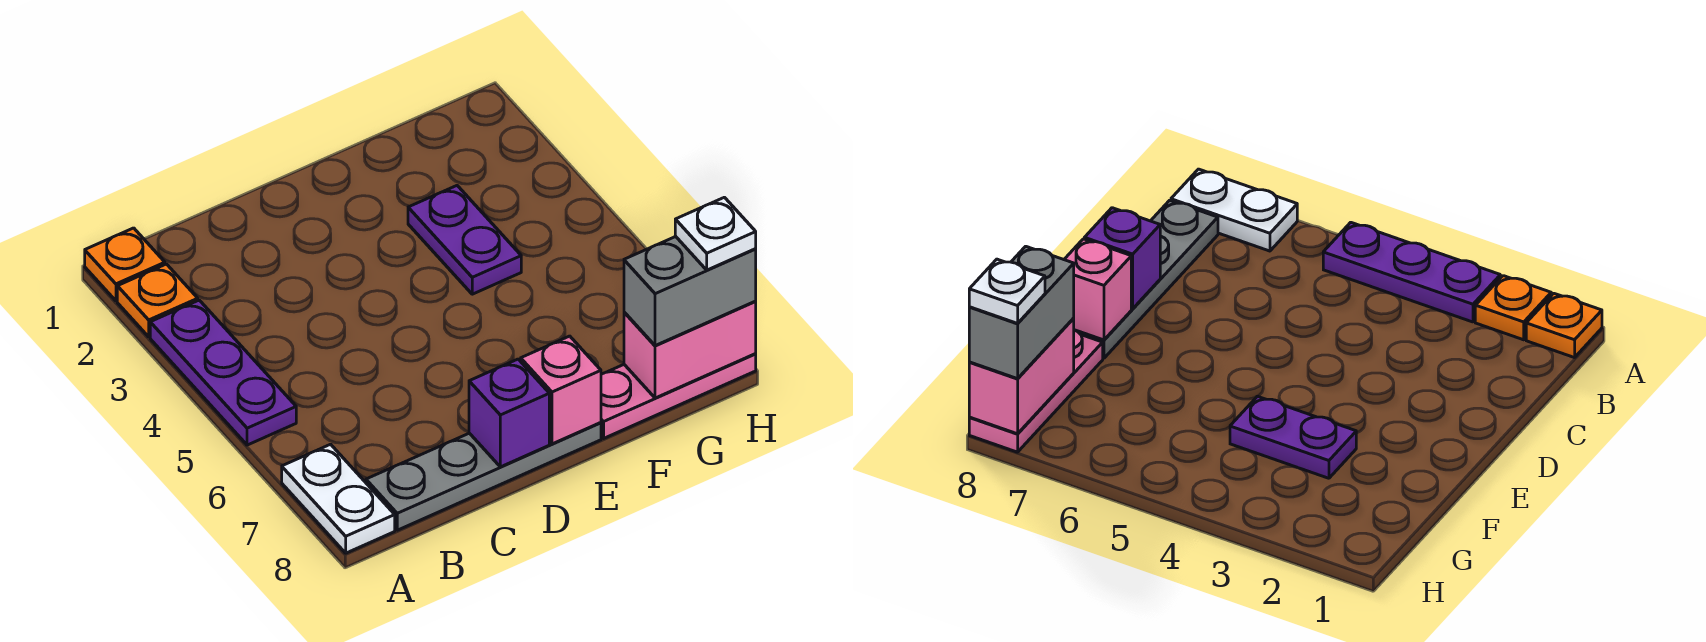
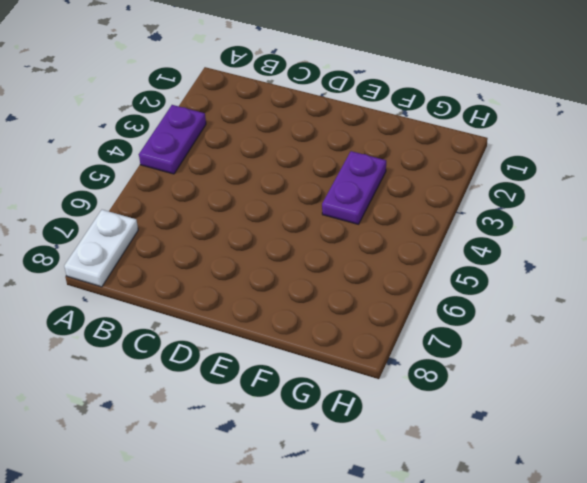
purple 1x2 plate [139,105,206,174] -> purple 1x3 plate [150,300,296,445]
none -> orange 1x1 plate [85,228,165,301]
none -> orange 1x1 plate [117,264,198,337]
none -> grey 1x4 plate [366,423,601,530]

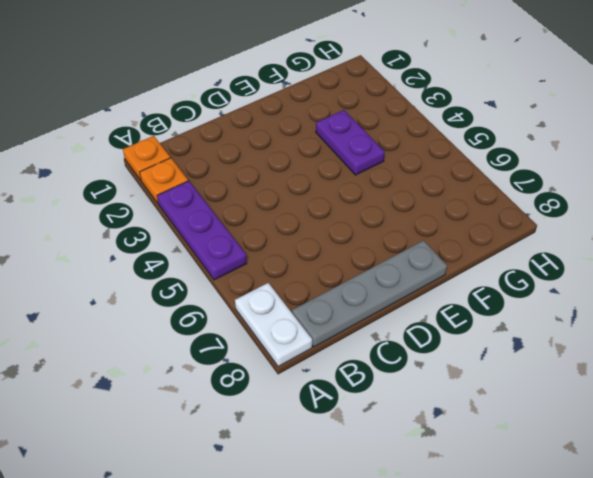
none -> pink 1x3 plate [601,354,756,438]
none -> purple 1x1 brick [469,359,549,467]
none -> pink 1x1 brick [521,336,601,444]

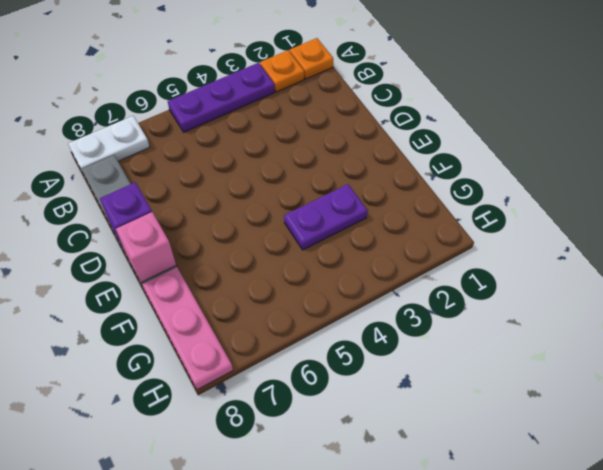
none -> pink 1x2 brick [624,302,756,398]
none -> grey 1x2 brick [624,237,756,346]
none -> white 1x1 plate [675,197,756,270]

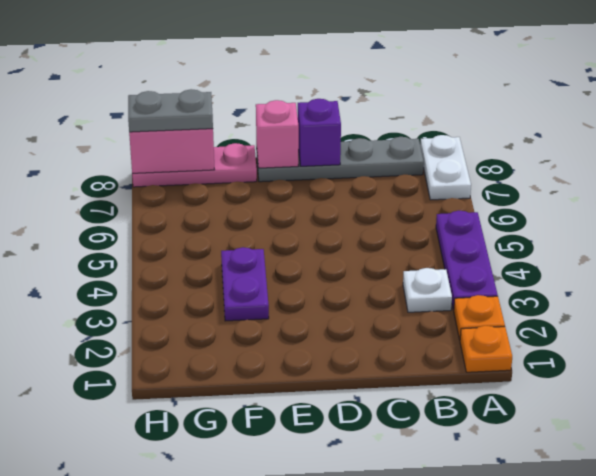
white 1x1 plate [403,268,452,312] -> white 1x1 plate moved to [675,197,756,270]
grey 1x2 plate [128,89,213,132] -> grey 1x2 brick [624,237,756,346]

